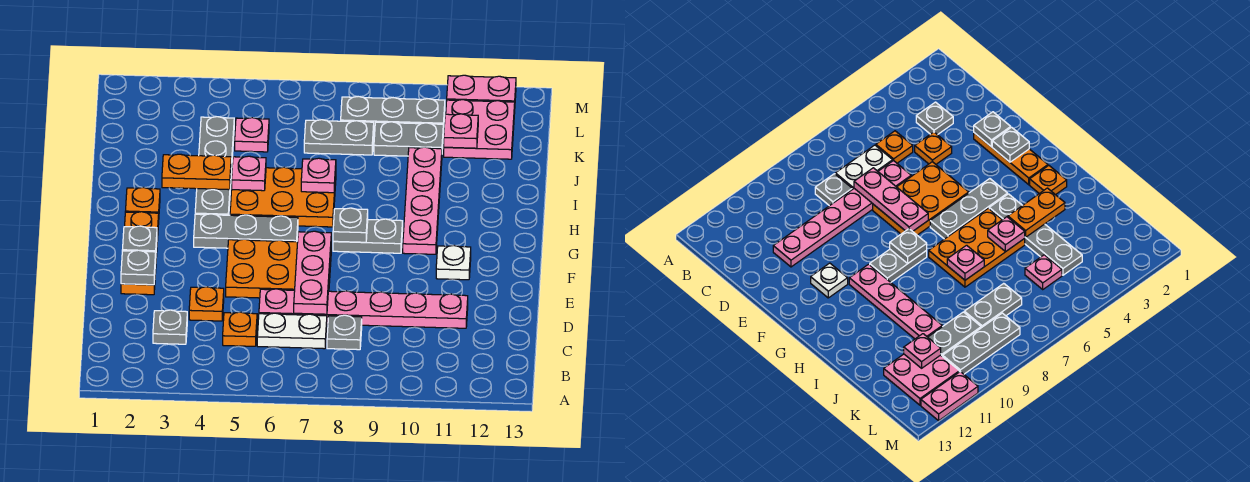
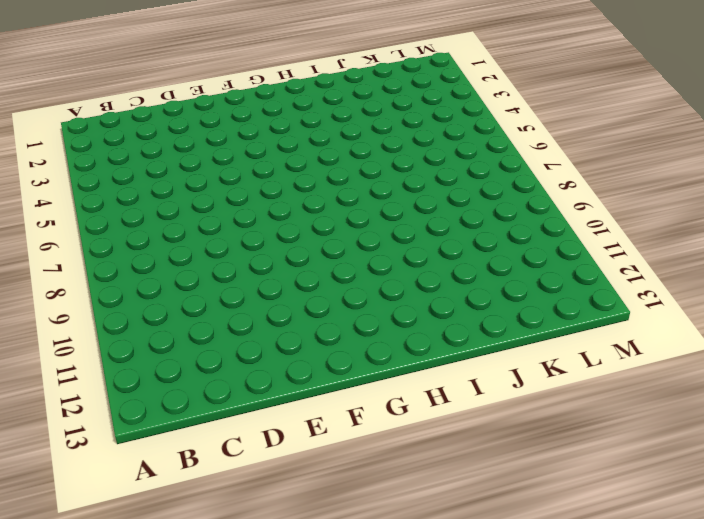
none -> grey 1x1 plate [153,310,187,344]
none -> orange 1x1 plate [223,312,257,346]
none -> white 1x2 plate [257,313,327,349]

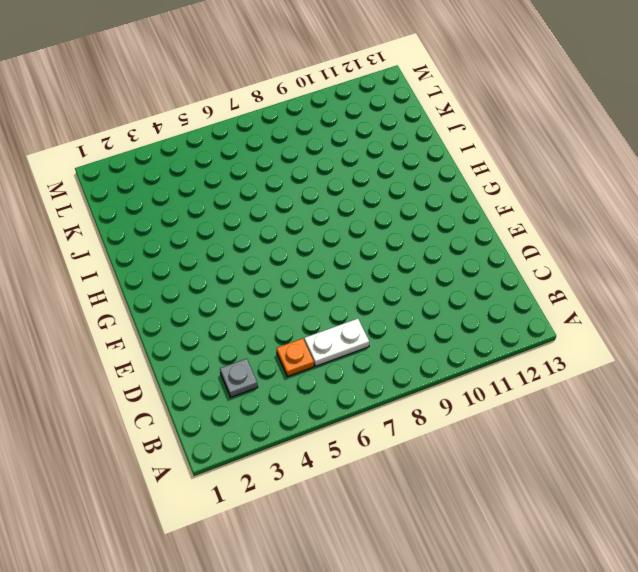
none -> grey 1x1 plate [327,315,362,350]
none -> orange 1x1 plate [189,287,224,321]
none -> pink 1x6 plate [259,289,468,328]

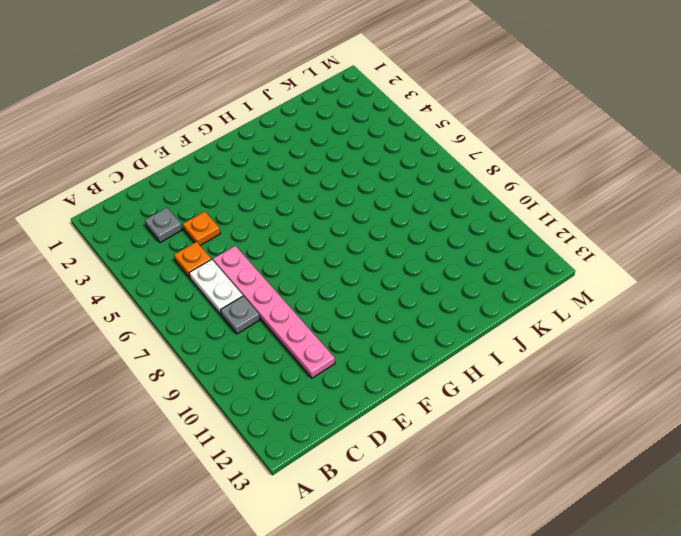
none -> orange 1x3 plate [121,212,159,295]
none -> orange 2x3 plate [226,239,331,298]
none -> white 1x1 plate [436,245,471,280]

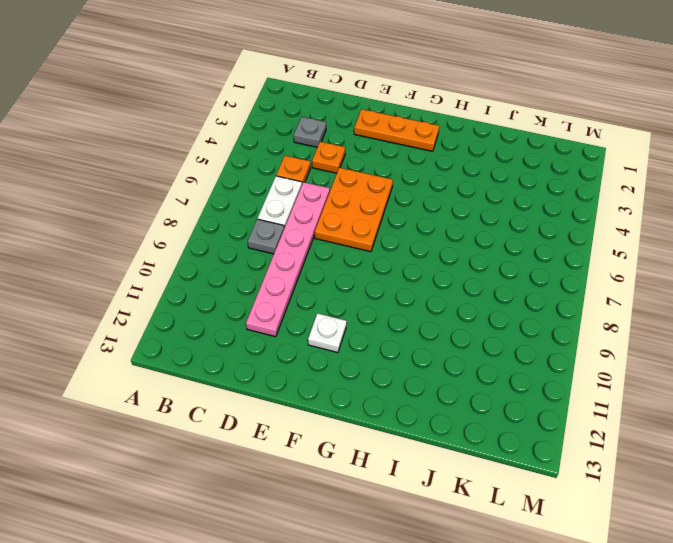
none -> grey 1x3 plate [194,214,298,248]
none -> grey 1x2 plate [333,219,403,253]
none -> pink 1x4 plate [403,147,442,254]

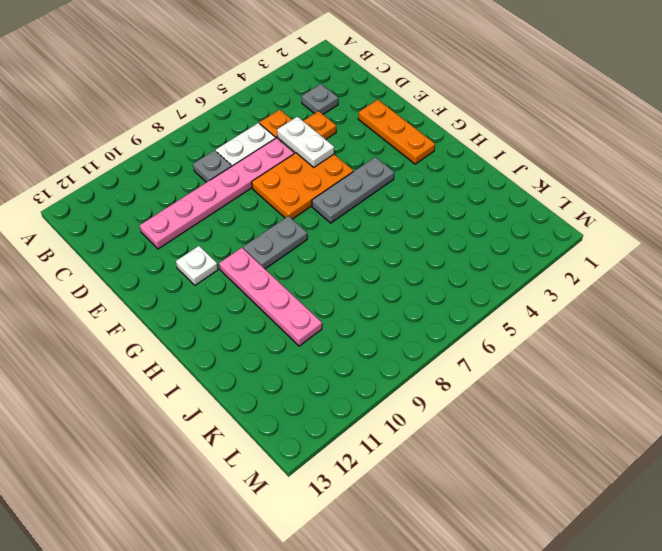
white 1x2 plate [277,117,334,167] -> none
none -> orange 1x1 plate [125,187,160,213]
none -> grey 1x4 plate [195,117,234,215]
none -> orange 2x3 plate [230,167,336,227]

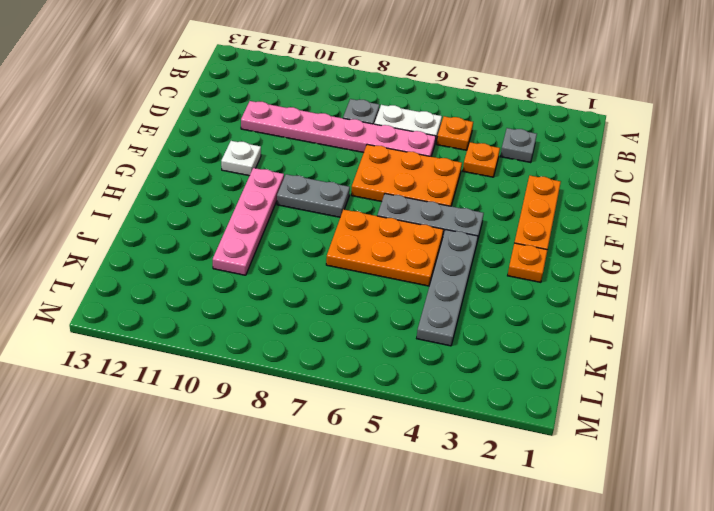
none -> pink 1x1 plate [235,118,269,152]
none -> grey 1x2 plate [304,120,374,155]
none -> grey 1x2 plate [374,122,443,156]

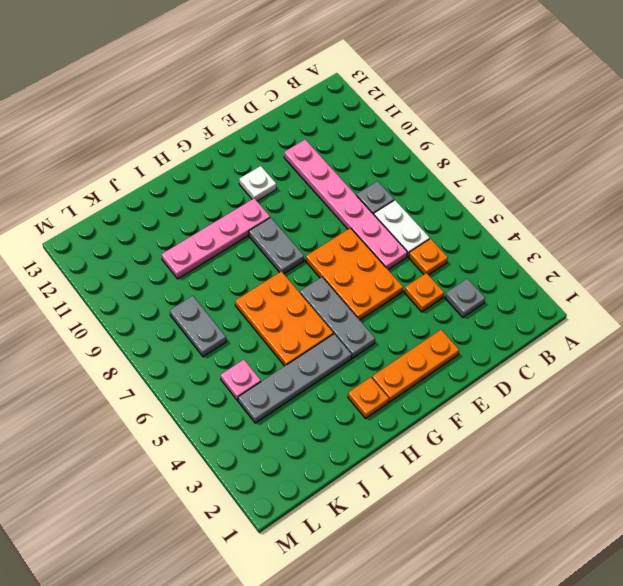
none -> grey 1x2 plate [374,122,443,156]
none -> pink 2x2 plate [444,100,515,159]
none -> grey 1x3 plate [341,96,445,132]

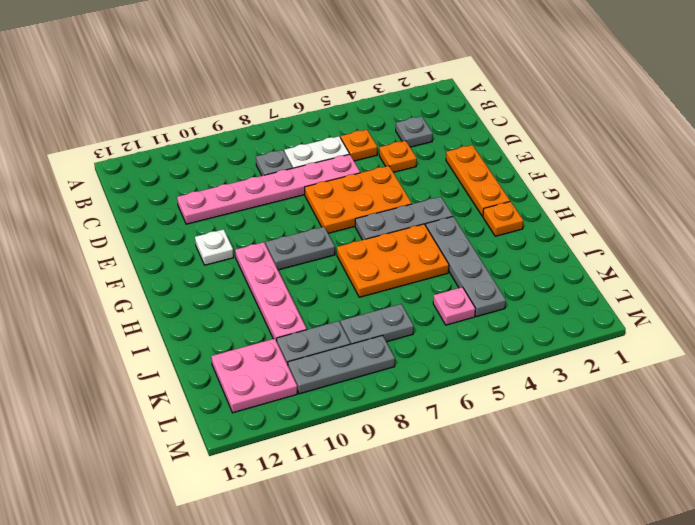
none -> pink 1x2 plate [447,75,516,102]
none -> pink 1x3 plate [294,231,331,314]
none -> grey 1x1 plate [121,250,156,285]

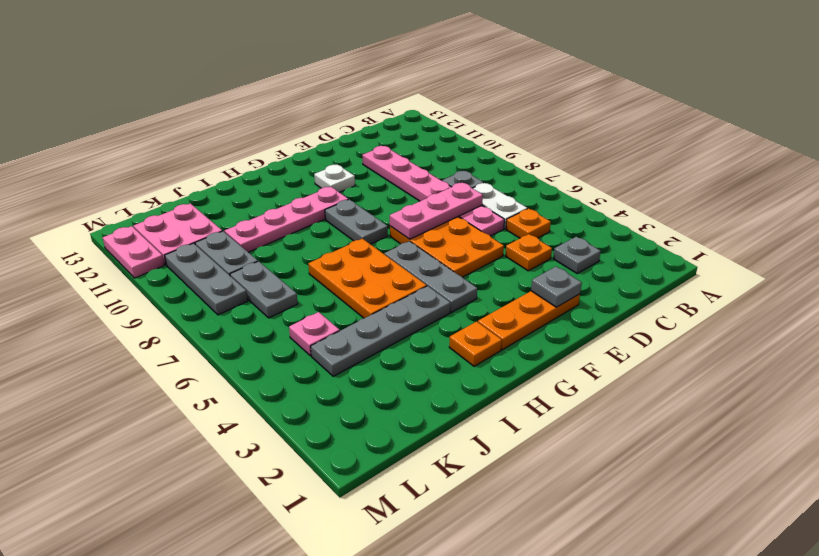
none -> grey 1x1 plate [122,226,157,252]
none -> grey 1x1 plate [333,208,368,242]
none -> orange 1x2 plate [162,154,231,190]

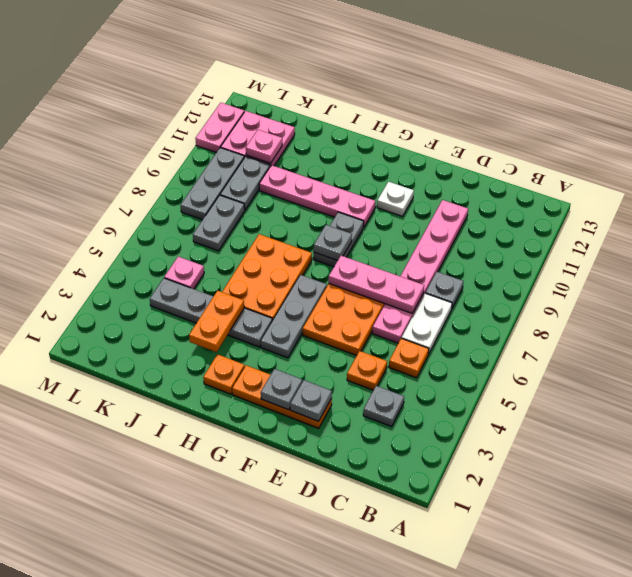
none -> pink 1x1 plate [232,156,266,191]
none -> pink 1x1 plate [301,158,336,193]

